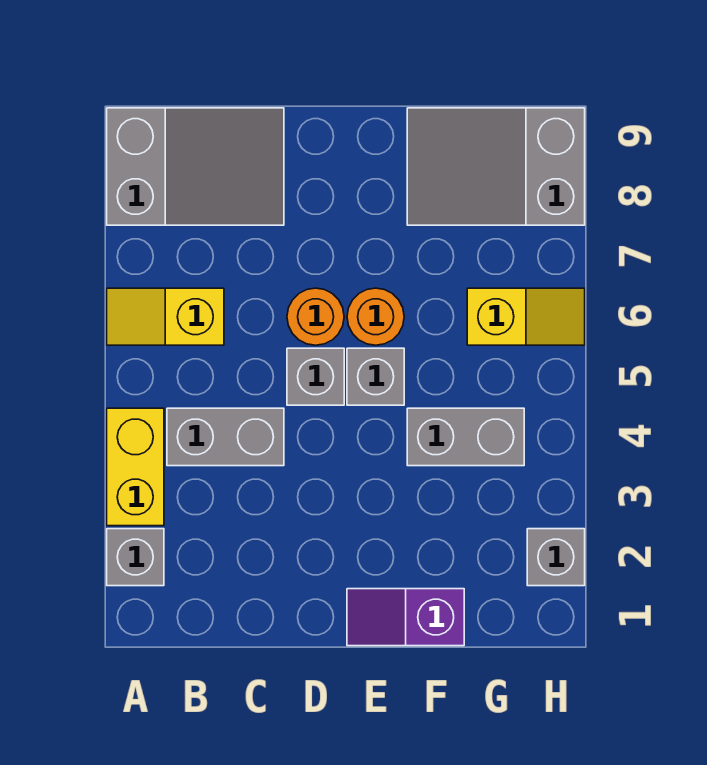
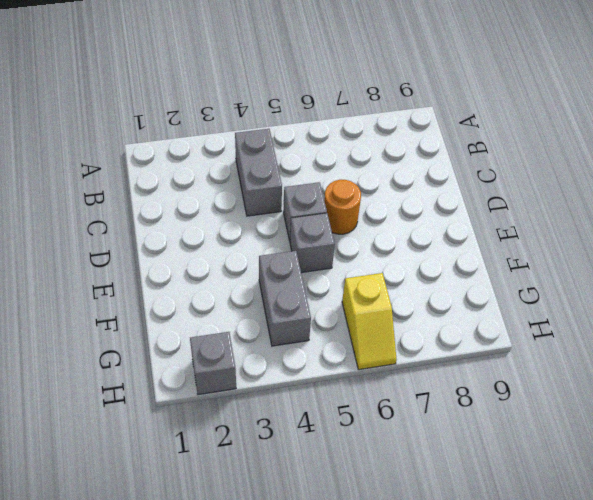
none -> grey 1x1 brick [107,529,164,586]
none -> yellow 1x2 brick [107,408,164,526]
none -> yellow 1x2 slope [107,288,224,345]

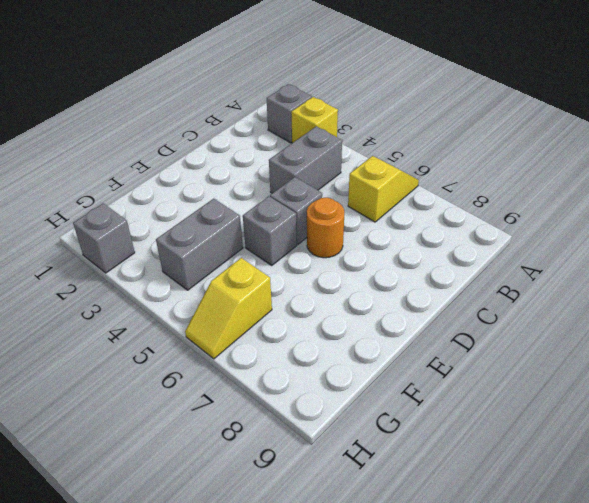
yellow 1x1 brick [291,97,338,143] -> yellow 1x2 brick [107,408,164,526]
none -> grey 2x3 slope [107,108,284,225]
none -> purple 1x2 slope [347,589,464,646]
none -> orange 1x1 round brick [347,288,404,345]

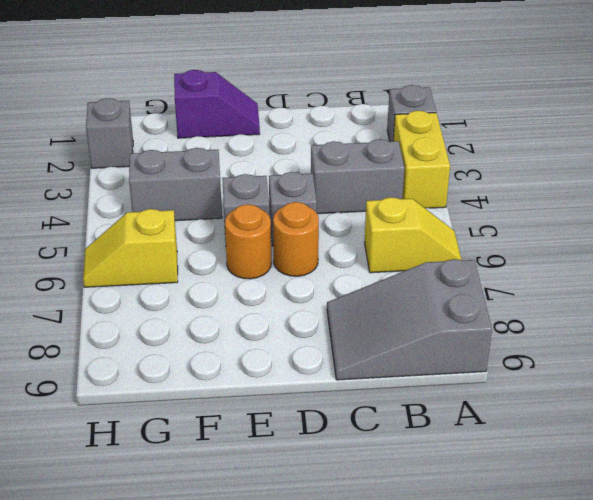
none -> grey 2x3 slope [407,108,585,225]

